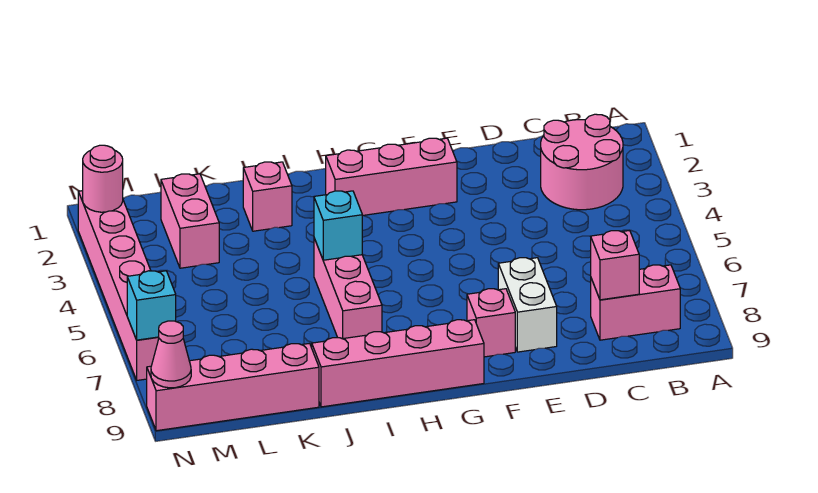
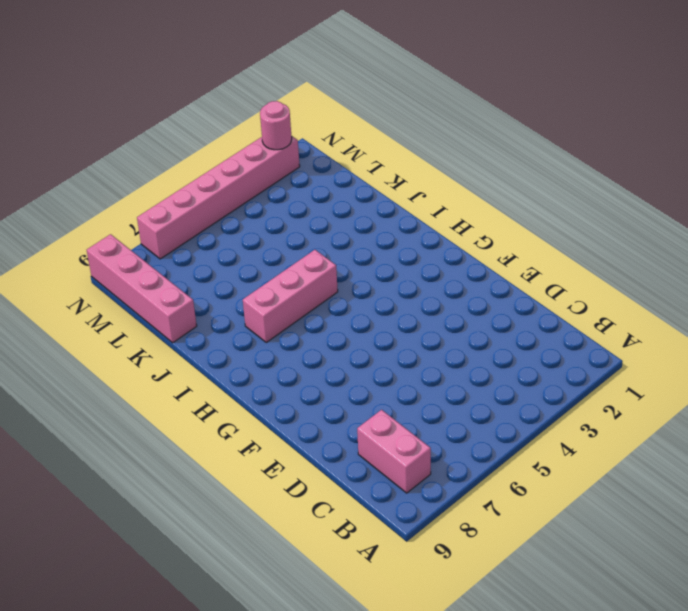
none -> pink 2x2 round brick [541,114,623,210]
none -> white 1x2 brick [498,258,557,352]
none -> pink 1x3 brick [326,138,457,216]

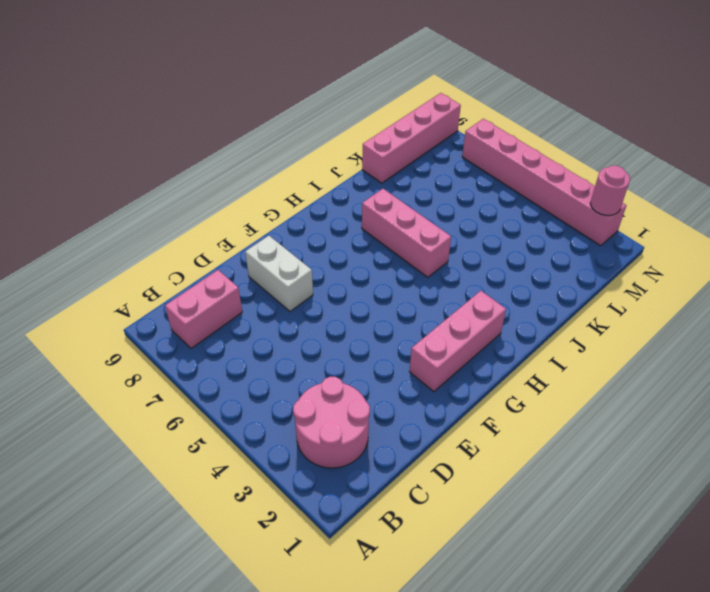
none -> pink 1x1 brick [467,289,515,357]
none -> pink 1x4 brick [312,320,484,407]
none -> pink 1x1 brick [243,162,292,231]

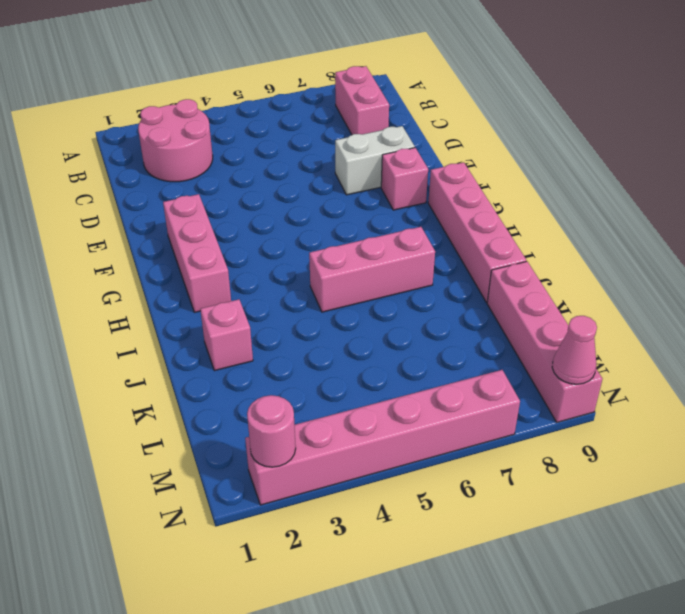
none -> pink 1x2 brick [161,174,219,268]
none -> pink 1x1 brick [591,230,639,300]
none -> cyan 1x1 brick [314,191,362,260]

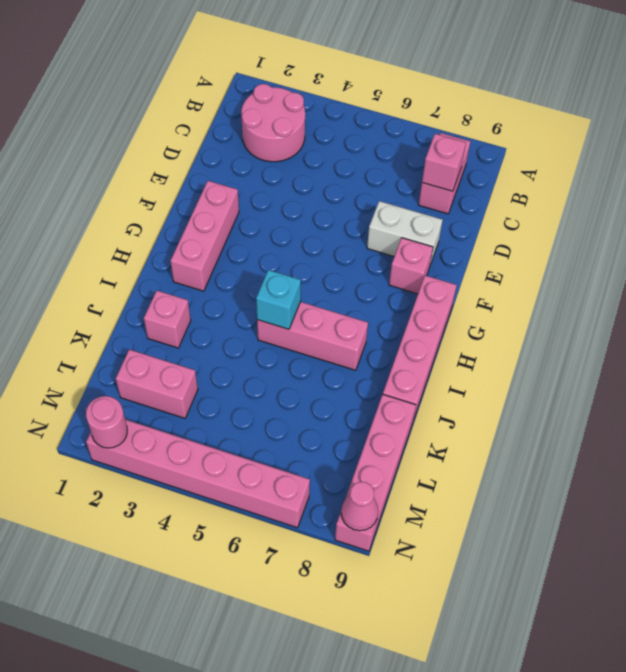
none -> cyan 1x1 brick [127,271,176,340]

